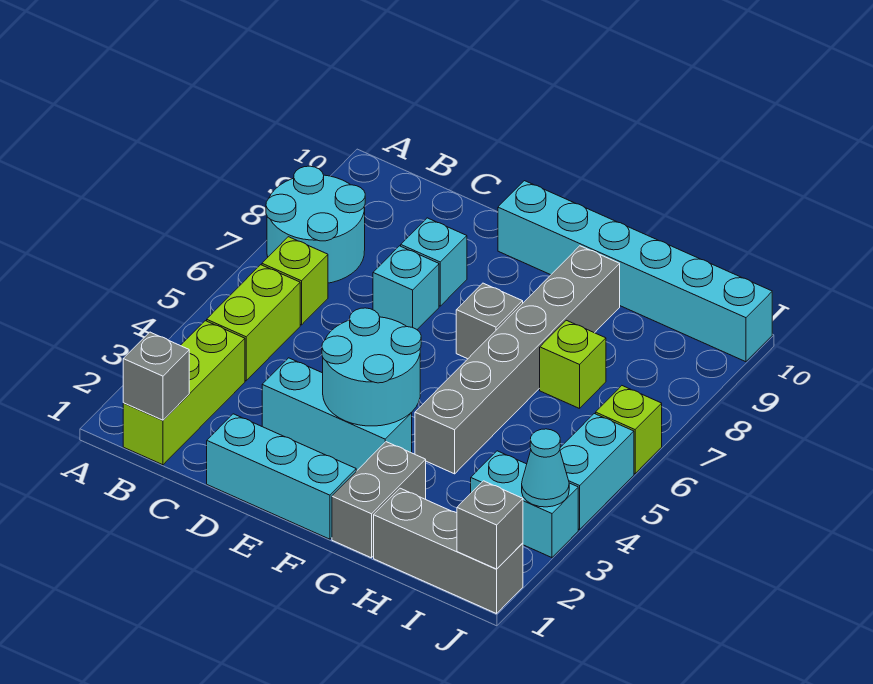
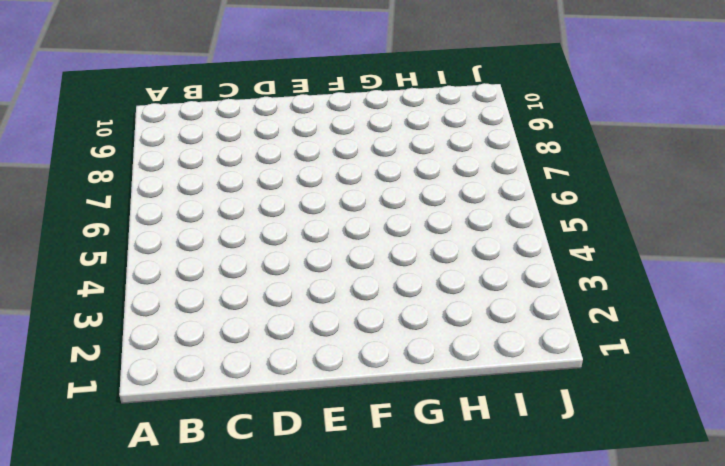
none -> cyan 2x2 round brick [266,166,365,283]
none -> lime 1x3 brick [123,321,245,465]
none -> lime 1x2 brick [207,265,300,381]

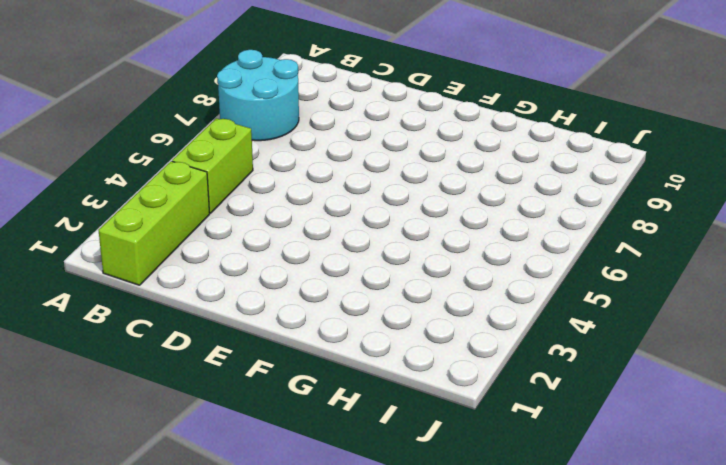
none -> lime 1x1 brick [262,237,328,325]
none -> cyan 1x3 brick [207,414,356,539]
none -> cyan 1x3 brick [262,358,412,471]

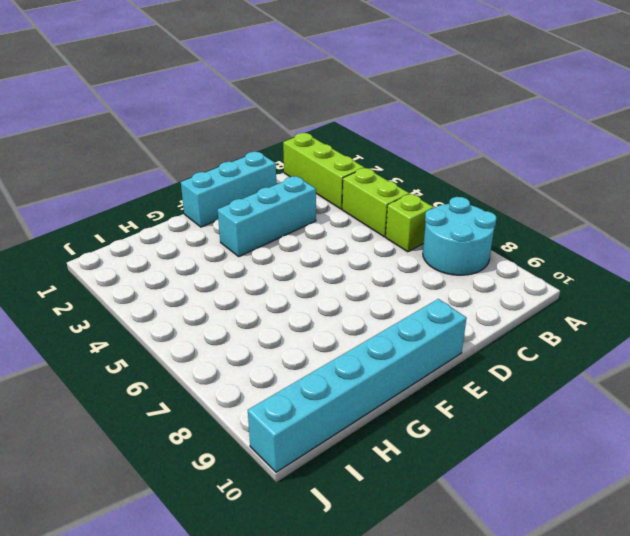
none -> cyan 1x1 brick [373,246,439,329]
none -> cyan 1x1 brick [401,218,467,306]
none -> grey 1x1 brick [456,283,523,359]

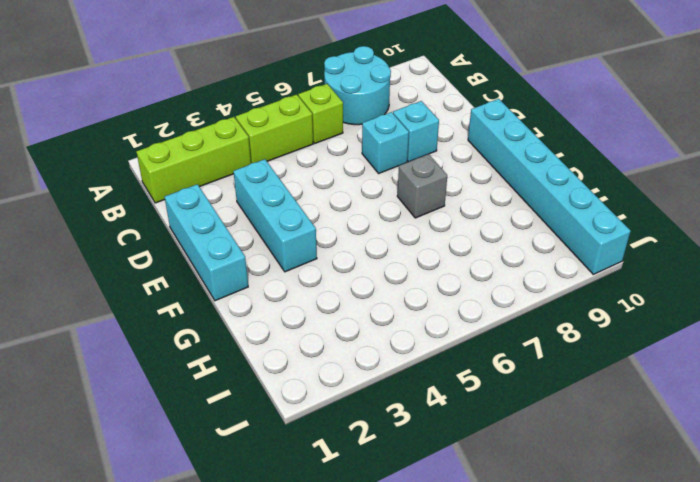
none -> grey 1x2 brick [332,442,426,558]
none -> grey 1x6 brick [415,246,620,474]
none -> grey 1x3 brick [374,488,523,614]

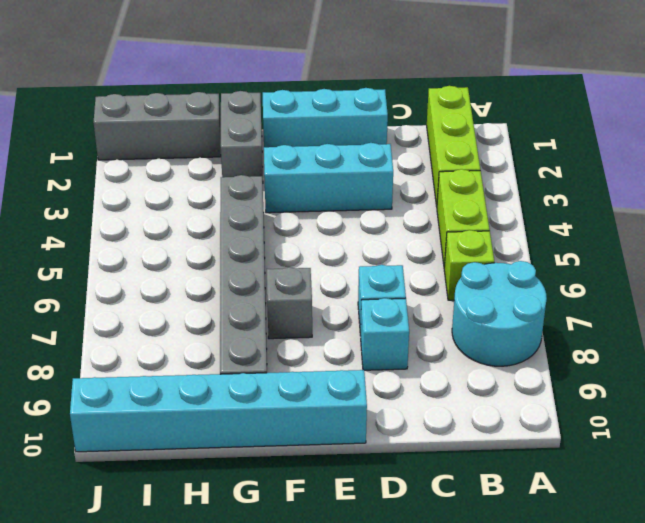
none -> lime 1x1 brick [540,320,606,409]
none -> cyan 1x2 brick [471,451,578,558]
none -> cyan 1x2 brick [560,414,634,530]

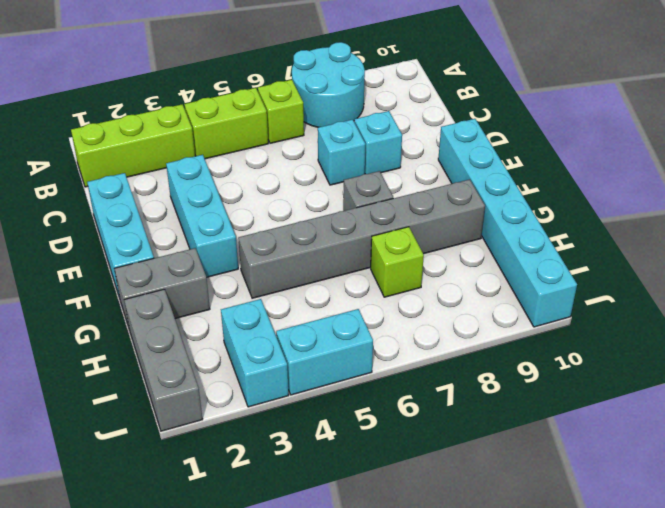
none -> lime 1x1 brick [596,386,662,474]
none -> grey 1x1 brick [123,332,189,420]
none -> cyan 2x2 round brick [322,308,421,426]

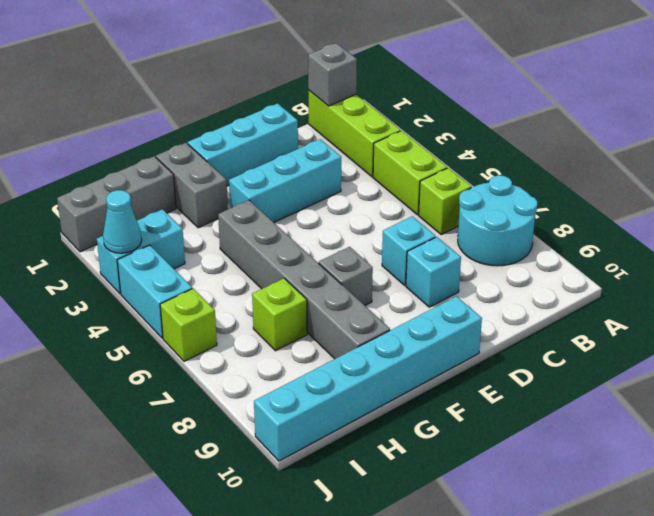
none -> cyan 2x2 round brick [322,308,421,426]
none -> grey 1x1 brick [457,481,523,569]

